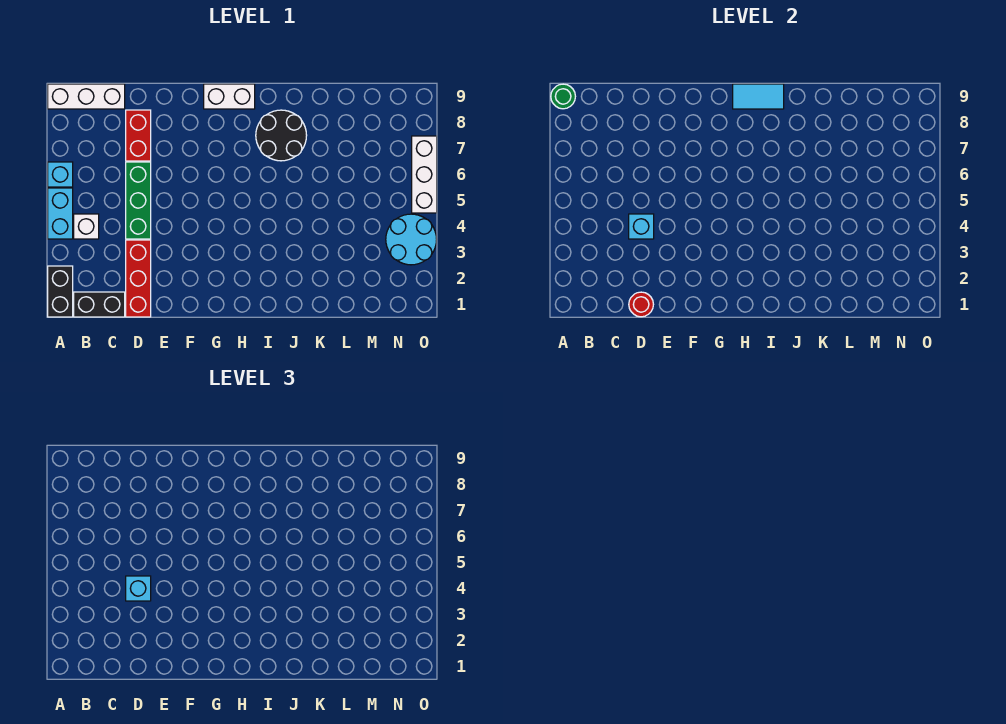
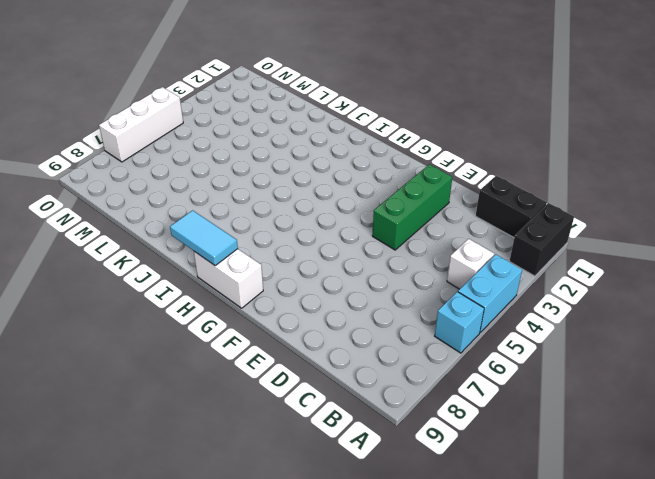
green 1x3 brick [372,164,452,250] -> green 1x3 brick moved to [126,162,151,239]
none -> white 1x3 brick [48,84,125,109]
none -> red 1x3 brick [126,240,151,317]
none -> red 1x2 brick [126,110,151,161]

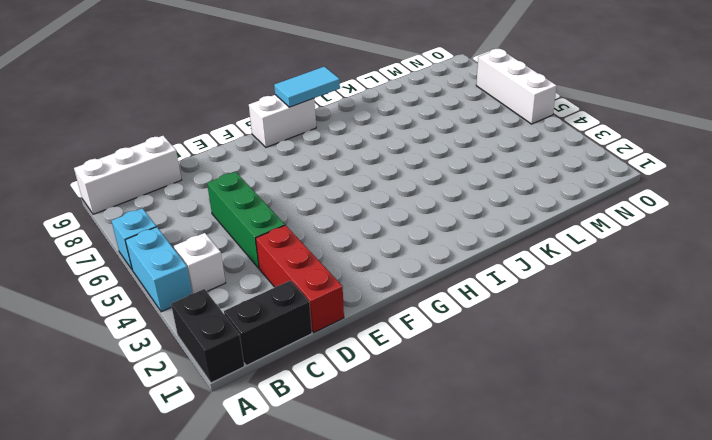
none -> red 1x2 brick [126,110,151,161]
none -> black 2x2 round brick [256,110,307,161]
none -> cyan 2x2 round brick [386,214,437,265]

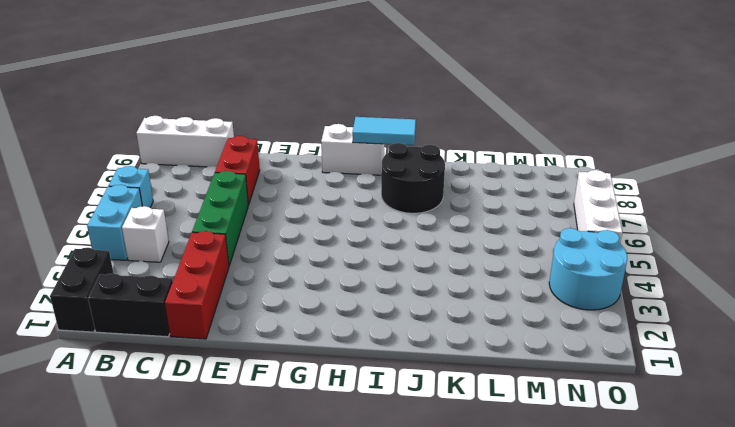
none -> green 1x1 round brick [551,84,575,109]
none -> red 1x1 round brick [629,292,653,317]
none -> cyan 1x1 brick [629,214,654,239]

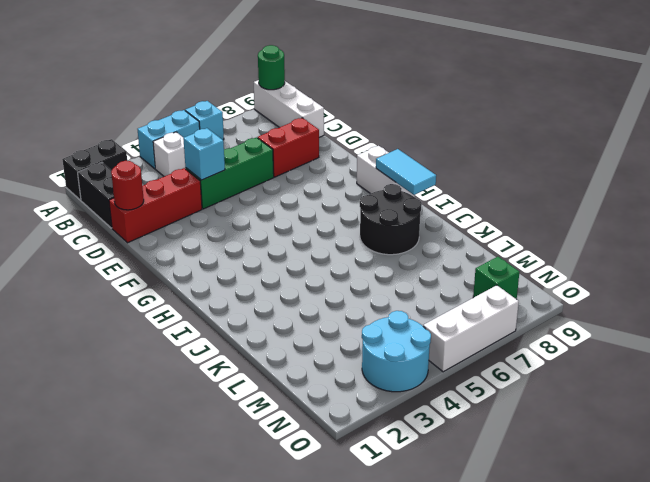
green 1x1 brick [473,257,519,299] -> none
none -> cyan 1x1 brick [126,576,151,601]

